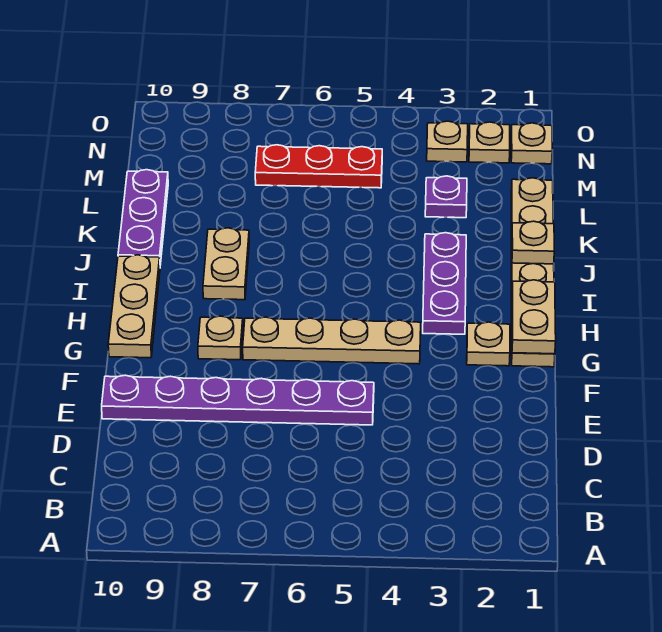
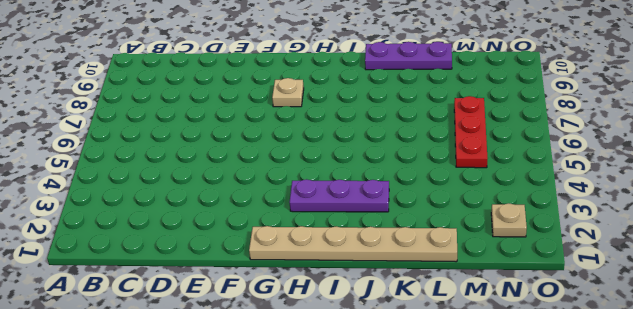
none -> purple 1x6 plate [102,375,374,425]
none -> tan 1x1 plate [467,322,510,366]
none -> tan 1x4 plate [243,317,421,364]

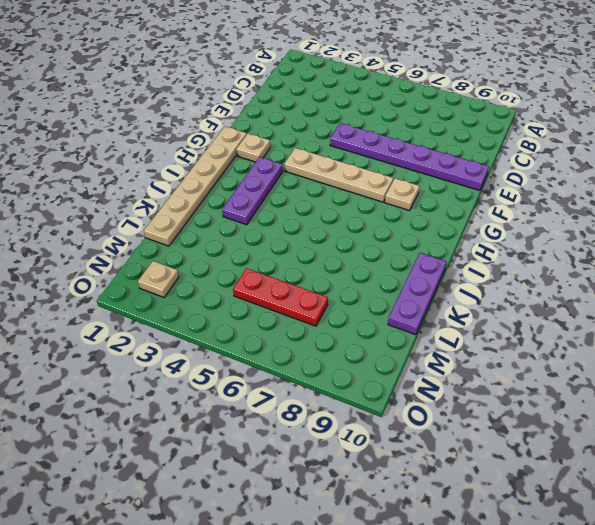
none -> tan 1x3 plate [108,255,160,358]
none -> tan 1x2 plate [203,228,249,300]
none -> purple 1x1 plate [425,176,467,218]

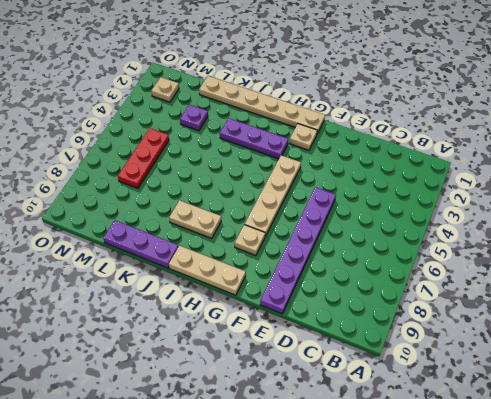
none -> tan 1x1 plate [511,123,552,164]
none -> tan 1x1 plate [427,121,468,162]
none -> tan 1x2 plate [512,280,556,354]

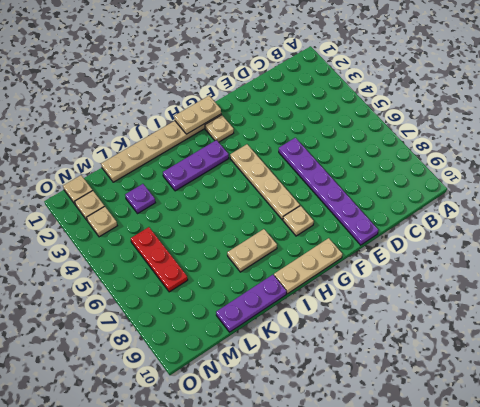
none -> tan 1x1 plate [512,221,554,264]

